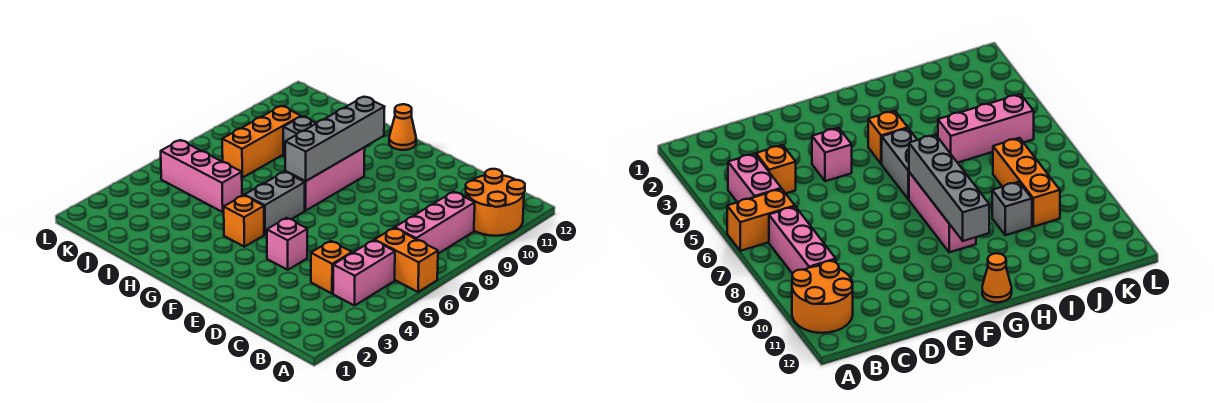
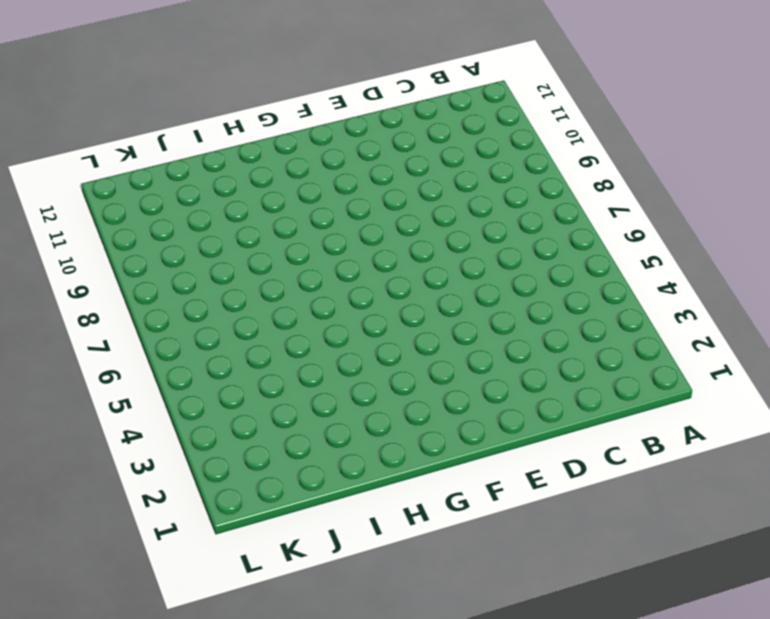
none -> orange 1x2 brick [375,228,438,292]
none -> orange 2x2 round brick [466,169,525,236]
none -> pink 1x2 brick [333,240,395,306]

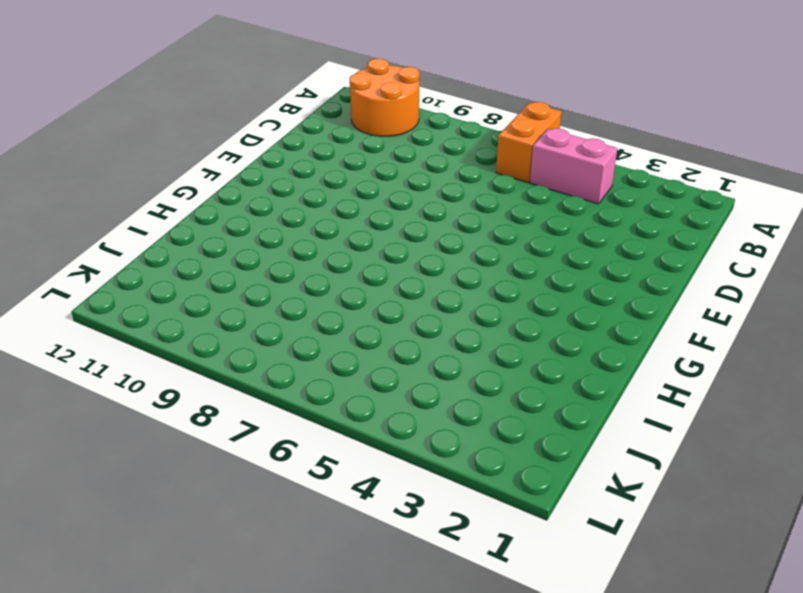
none -> pink 1x3 brick [395,192,475,254]
none -> orange 1x1 brick [311,241,352,294]
none -> pink 1x1 brick [267,218,307,270]

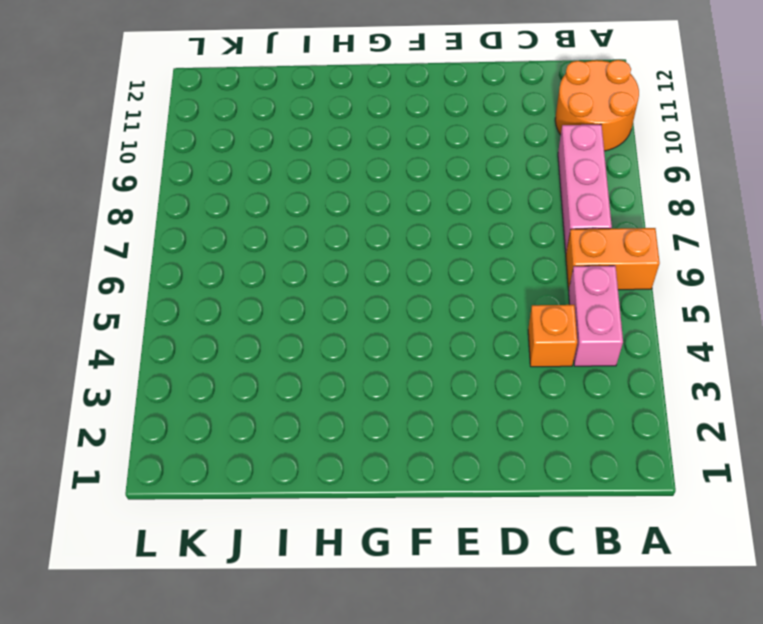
none -> pink 1x1 brick [267,218,307,270]
none -> orange 1x1 brick [224,195,264,247]
none -> grey 1x2 brick [244,172,305,234]

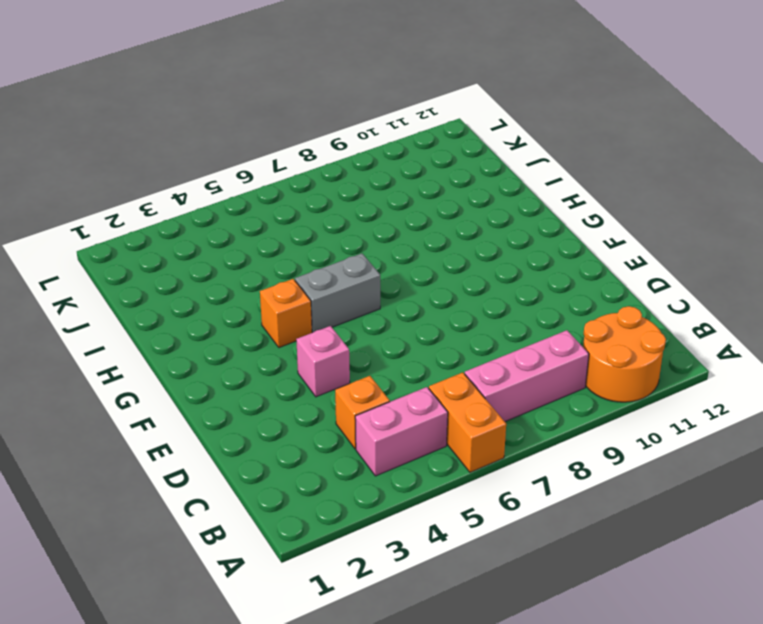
none -> pink 1x3 brick [285,148,365,210]
none -> orange 1x1 cone [389,104,416,150]
none -> pink 1x3 brick [161,140,242,212]

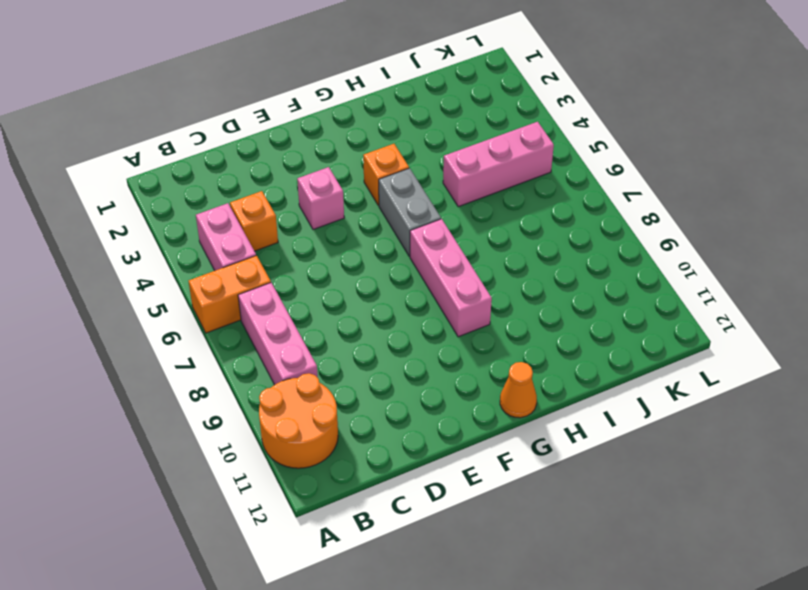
none -> grey 1x1 brick [283,116,316,156]
none -> orange 1x3 brick [222,106,301,178]
none -> grey 1x4 brick [285,97,384,181]

